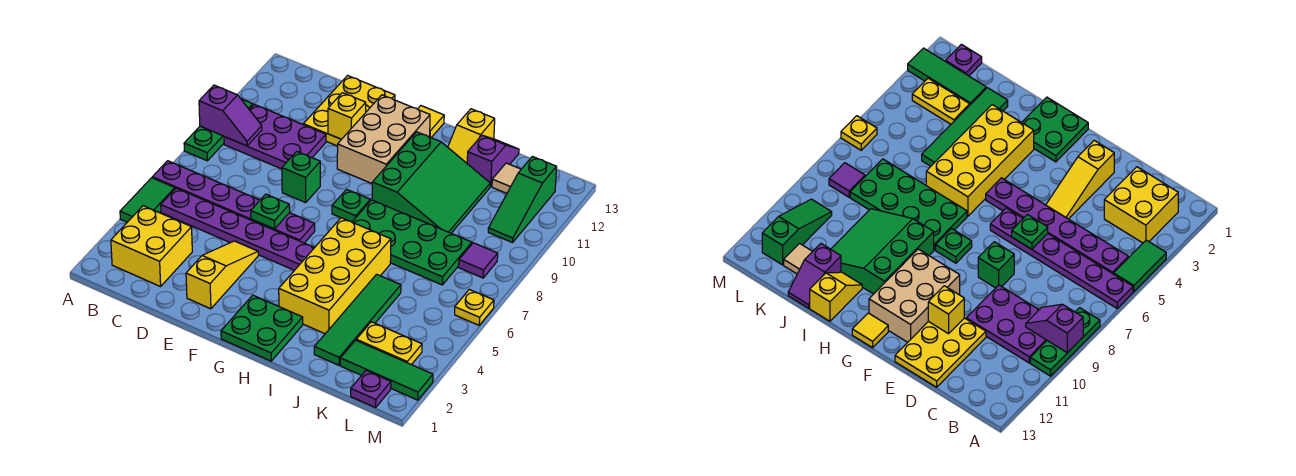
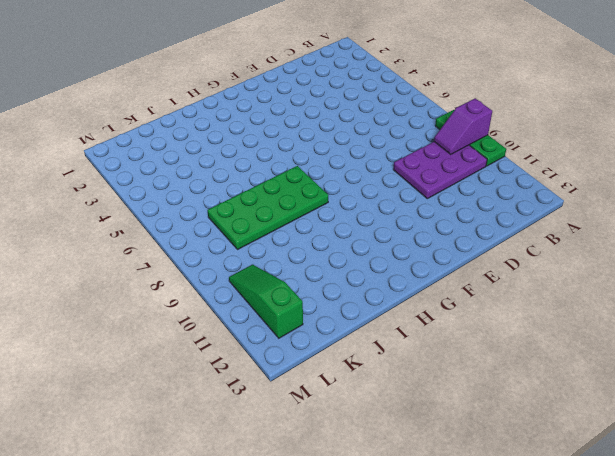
none -> green 1x2 tile [120,178,175,222]
none -> purple 1x6 plate [152,161,315,243]
none -> yellow 2x2 brick [111,206,192,287]

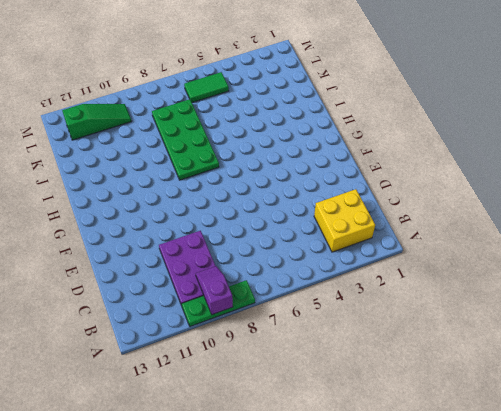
green 1x2 tile [184,72,229,103] -> green 1x2 tile moved to [120,178,175,222]
none -> purple 1x6 plate [152,161,315,243]
none -> purple 1x6 plate [161,188,314,270]
none -> yellow 2x3 plate [303,76,395,146]

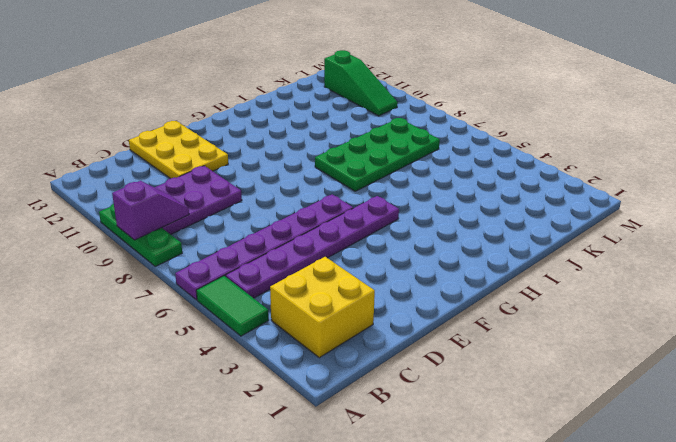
none -> yellow 1x3 slope [186,241,258,309]
none -> green 1x1 brick [282,152,320,203]
none -> tan 2x3 brick [337,95,430,183]

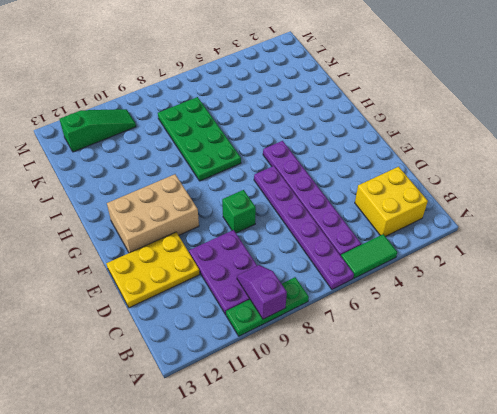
none -> yellow 1x3 slope [186,241,258,309]
none -> green 2x2 plate [221,295,303,361]
none -> green 1x1 plate [332,189,370,222]

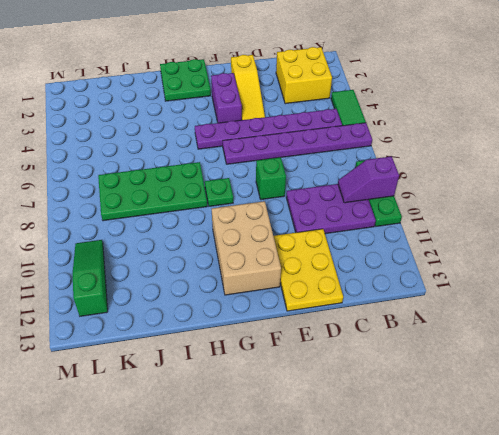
purple 1x2 brick [211,73,242,123] -> none
none -> yellow 1x1 tile [418,106,444,138]
none -> yellow 2x4 brick [279,218,391,334]
none -> green 3x3 slope [372,132,490,233]

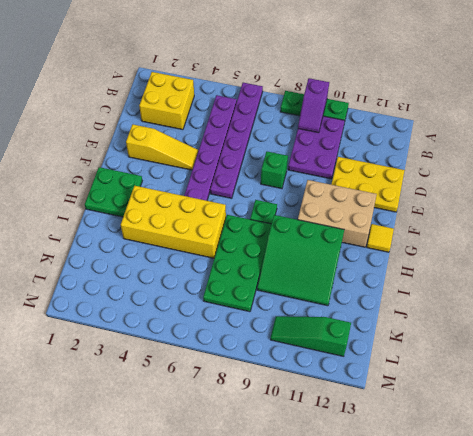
none -> green 1x2 tile [120,178,175,222]
none -> yellow 1x2 slope [448,109,495,163]
none -> green 1x4 tile [314,274,401,365]

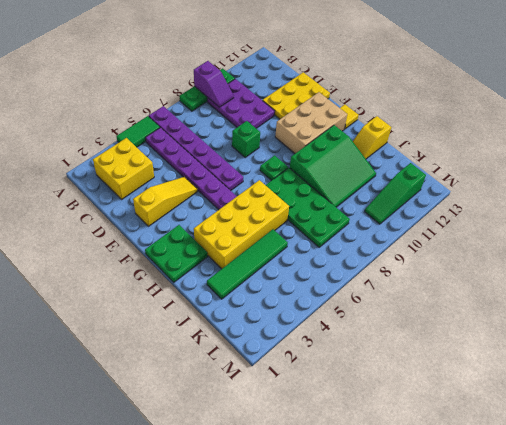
none -> purple 1x2 slope [467,135,519,187]
none -> green 1x3 tile [340,340,433,400]
none -> yellow 1x2 plate [356,322,422,365]

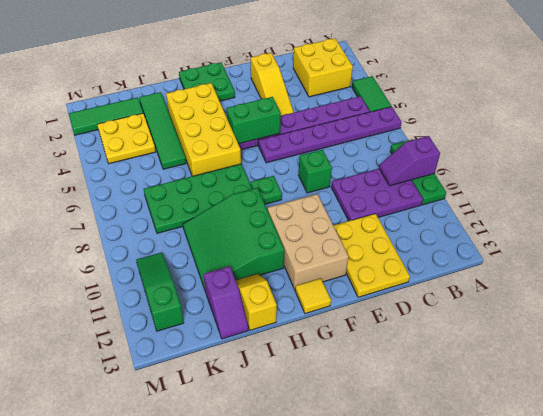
green 1x2 brick [226,97,281,144] -> none
yellow 2x2 plate [97,113,156,164] -> yellow 1x2 plate [356,322,422,365]
none -> tan 1x1 tile [492,163,521,193]
none -> purple 1x1 plate [351,371,391,408]
none -> purple 1x1 tile [459,243,498,278]

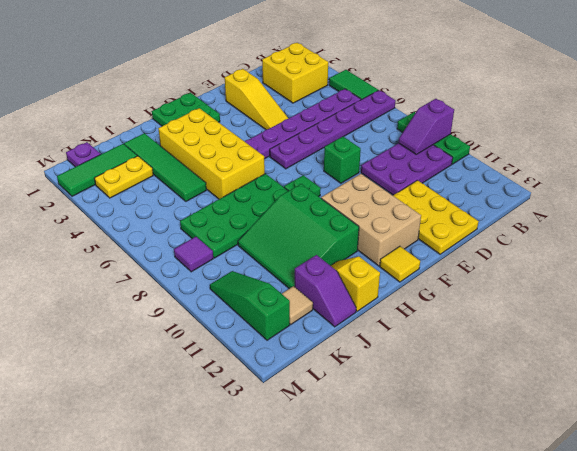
none -> yellow 1x1 plate [455,290,494,325]
none -> green 1x1 plate [251,194,290,229]
none -> yellow 1x1 brick [328,93,366,139]

